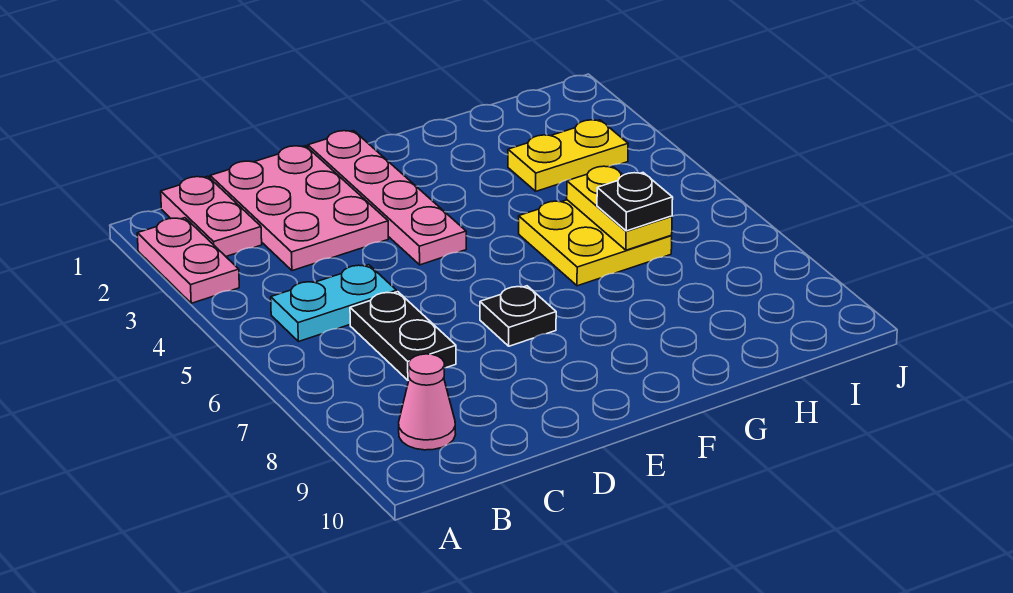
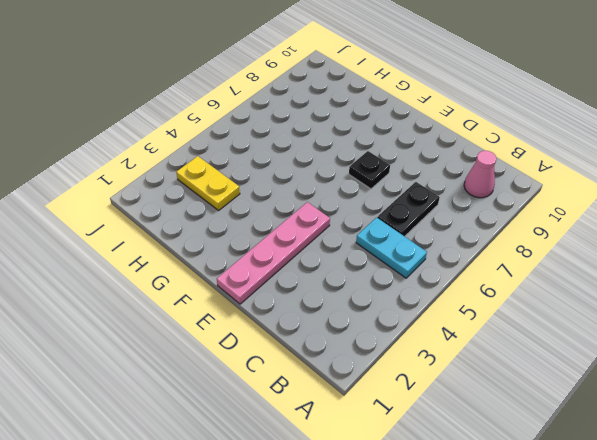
none -> pink 1x2 plate [137,218,239,303]
none -> pink 1x2 plate [161,176,262,256]
none -> pink 2x3 plate [210,146,388,271]

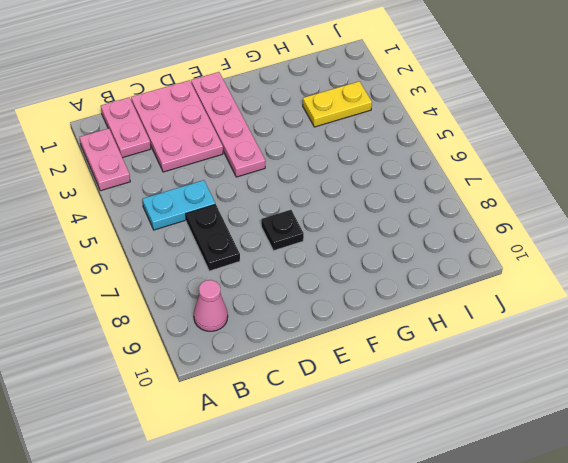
none -> yellow 2x2 plate [519,200,672,286]
none -> yellow 1x2 plate [567,166,672,250]
none -> black 1x1 plate [597,173,673,231]

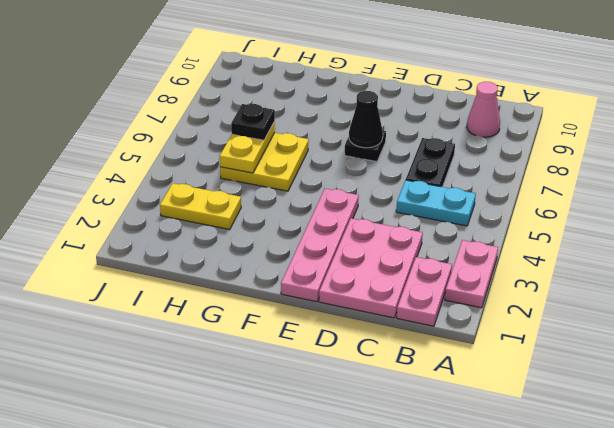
black 1x1 cone [349,91,383,148] -> none

